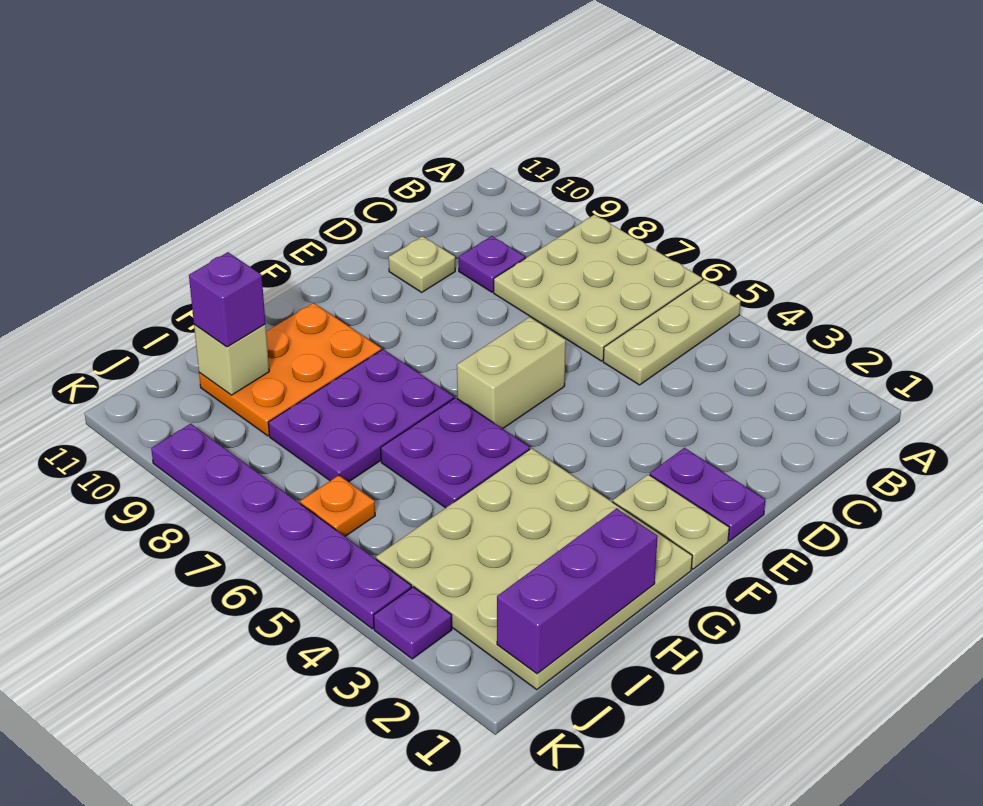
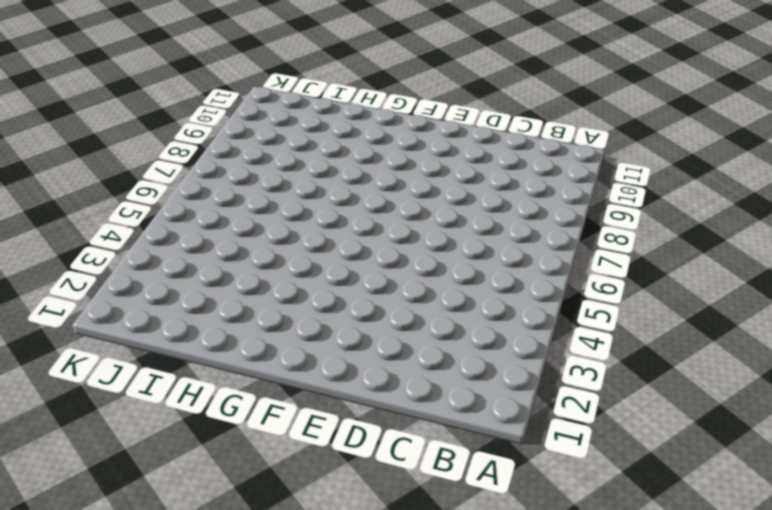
none -> tan 1x3 plate [603,279,741,385]
none -> tan 3x3 plate [494,215,702,361]
none -> purple 1x1 plate [459,236,525,292]

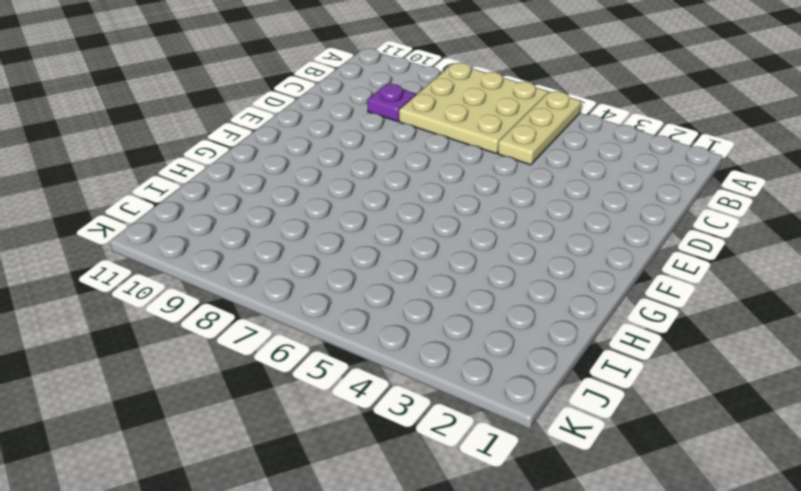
none -> tan 1x1 plate [389,236,455,292]
none -> purple 1x2 plate [650,448,765,541]
none -> tan 1x2 brick [457,317,566,429]

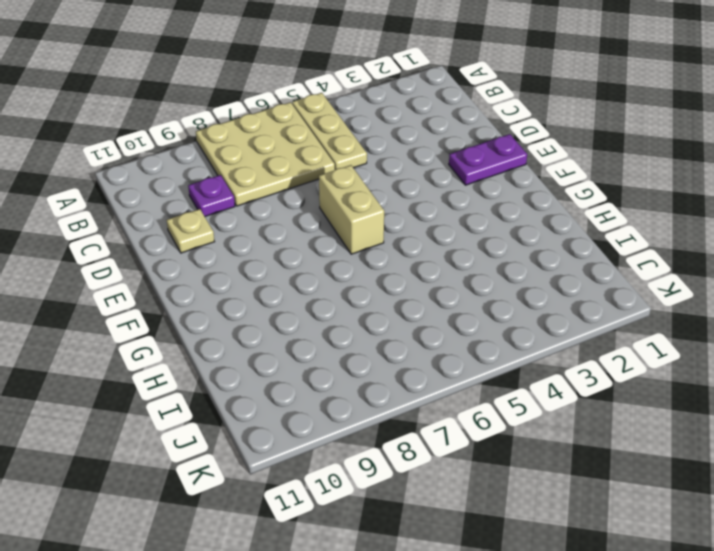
none -> tan 1x2 plate [613,474,729,569]
none -> tan 4x4 plate [376,448,692,690]
none -> purple 2x2 plate [381,398,530,508]

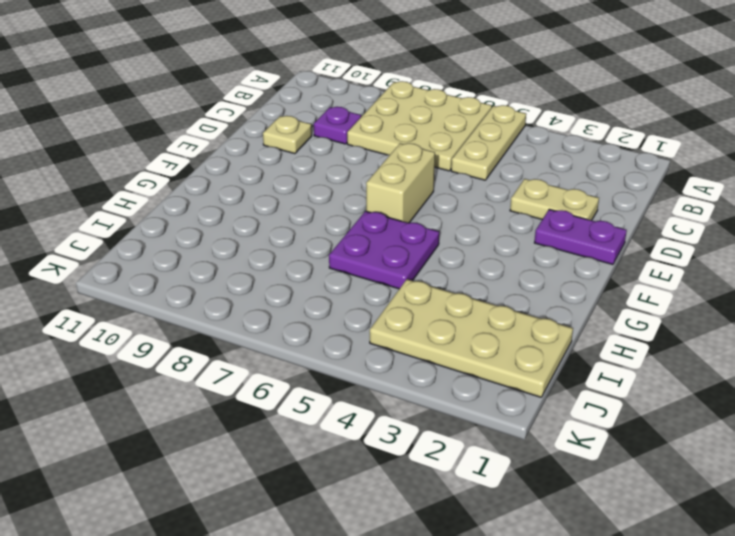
tan 1x2 plate [510,179,599,220] -> tan 1x2 plate moved to [613,474,729,569]
tan 2x4 plate [370,279,573,397] -> tan 4x4 plate [376,448,692,690]
none -> purple 2x3 plate [268,349,454,482]
none -> orange 2x3 plate [199,303,381,436]
none -> orange 1x1 plate [300,475,375,536]

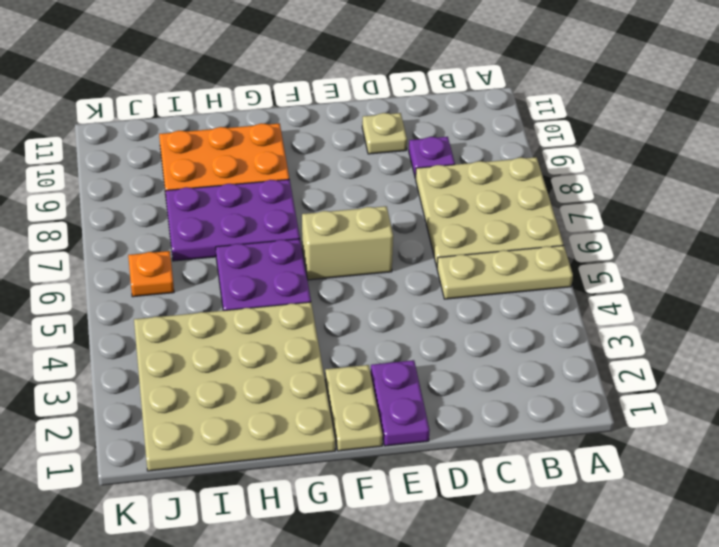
none -> purple 1x1 plate [374,587,452,659]
none -> purple 1x6 plate [151,424,411,629]
none -> purple 1x3 brick [497,508,658,674]

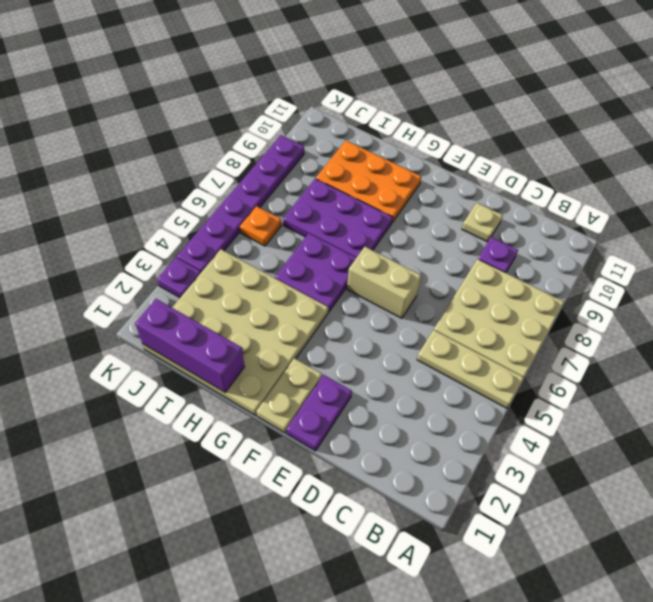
none -> tan 1x1 brick [194,324,269,395]
none -> purple 1x1 brick [189,252,265,347]

